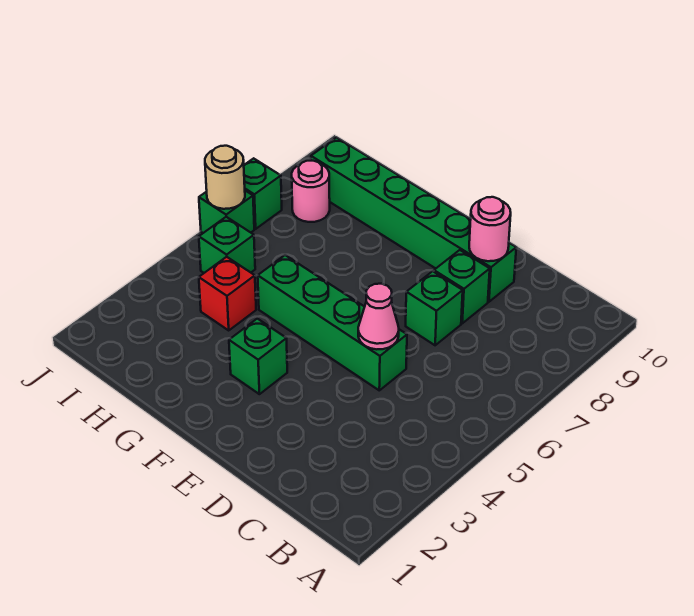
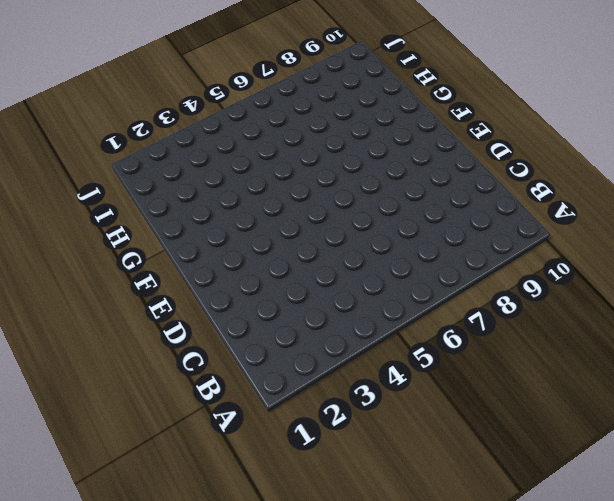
none -> green 1x4 brick [258,255,407,390]
none -> green 1x1 brick [406,271,463,345]
none -> green 1x1 brick [434,250,490,323]

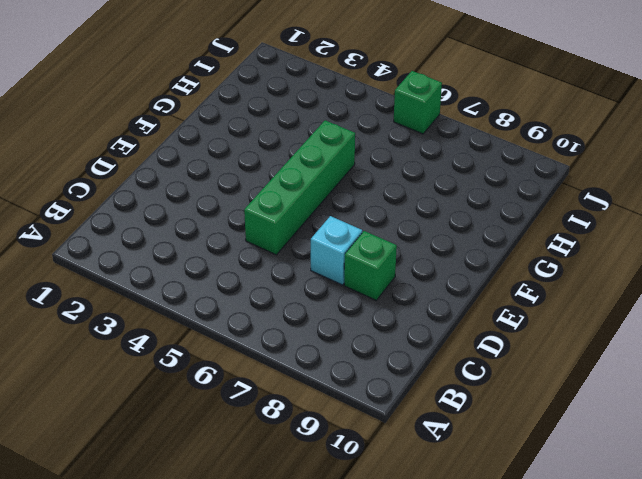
cyan 1x1 brick [311,216,362,285] -> green 1x1 brick [406,271,463,345]
none -> green 1x6 brick [311,138,516,302]
none -> green 1x1 brick [229,319,287,394]
none -> red 1x1 brick [199,257,256,330]

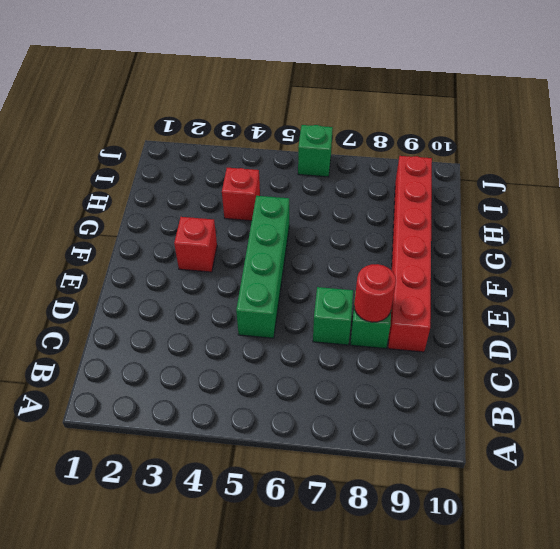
red 1x1 round brick [354,264,396,322] -> none
red 1x6 brick [388,156,432,352] -> green 1x6 brick [311,138,516,302]
red 1x1 brick [174,217,217,272] -> green 1x1 brick [229,319,287,394]
none -> green 1x1 brick [199,217,255,273]
none -> pink 1x1 round brick [292,161,330,222]
none -> green 1x1 brick [244,158,282,229]

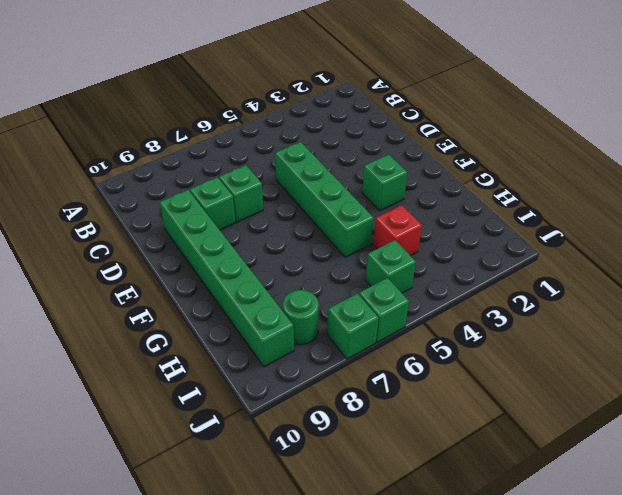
green 1x1 round brick [283,290,319,344] -> pink 1x1 round brick [292,161,330,222]
none -> pink 1x1 cone [358,284,399,349]
none -> pink 1x1 round brick [469,197,511,261]
none -> tan 1x1 round brick [205,146,245,209]

